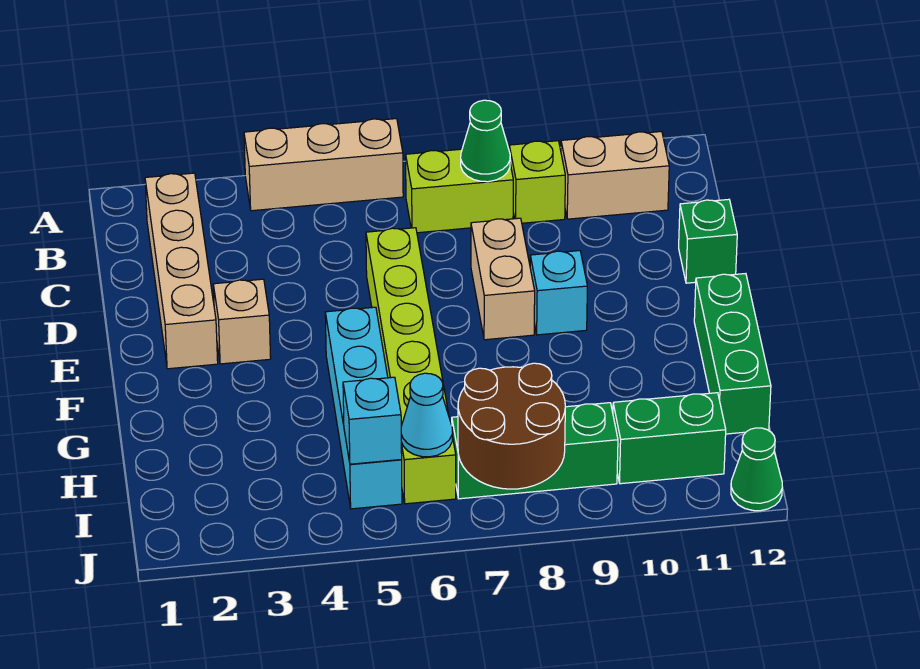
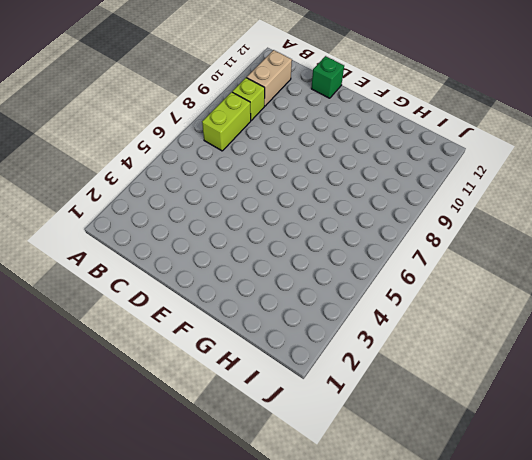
none -> tan 1x3 brick [244,119,403,211]
none -> tan 1x4 brick [145,173,218,369]
none -> lime 1x6 brick [366,228,456,504]

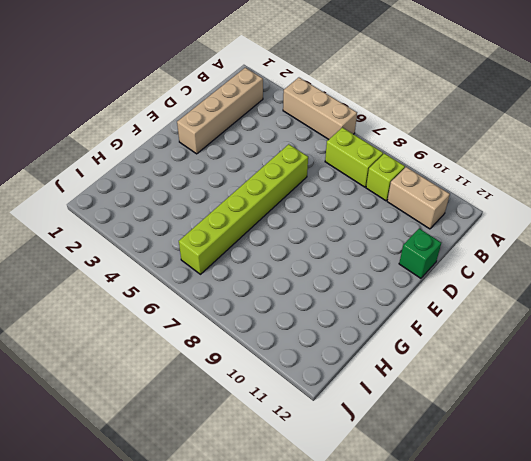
none -> tan 1x2 brick [471,218,535,340]
none -> tan 1x1 brick [213,279,271,364]
none -> cyan 1x1 brick [530,251,587,335]

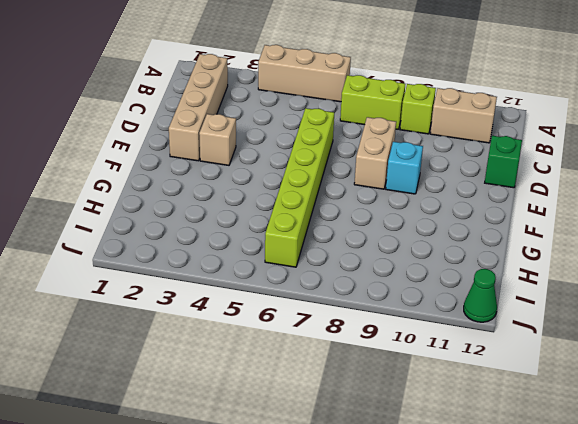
none -> cyan 1x4 brick [325,307,402,509]
none -> green 1x3 brick [694,274,771,434]
none -> green 1x3 brick [452,403,618,499]

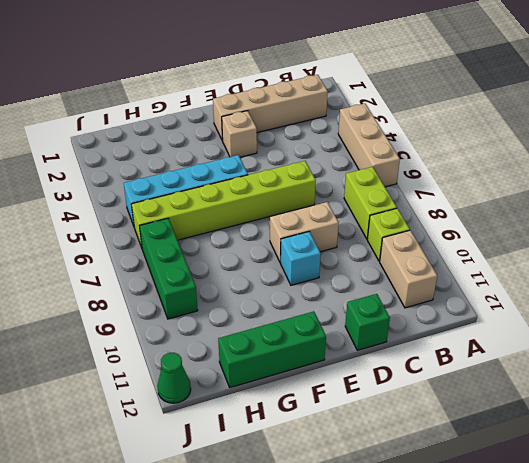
none -> green 1x2 brick [613,393,726,484]
none -> green 1x1 cone [461,100,510,182]
none -> cyan 1x1 brick [343,377,402,464]

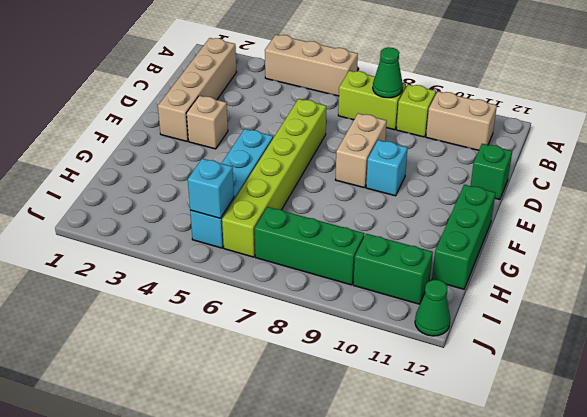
none -> cyan 1x1 cone [401,373,453,457]
none -> brown 2x2 round brick [458,363,565,489]

